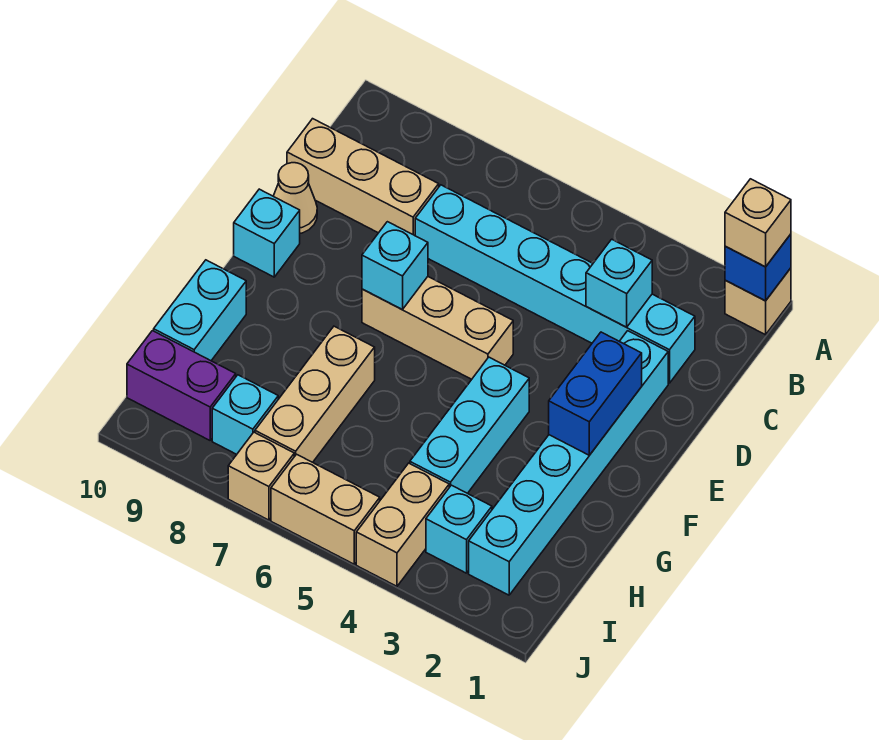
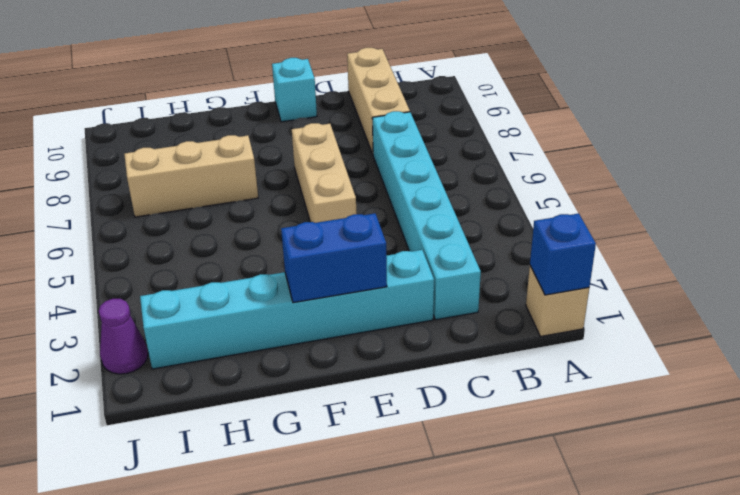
purple 1x1 cone [99,299,148,374] -> none
none -> tan 1x1 cone [273,163,317,233]
none -> cyan 1x3 brick [410,357,529,493]
none -> cyan 1x2 brick [154,260,246,361]

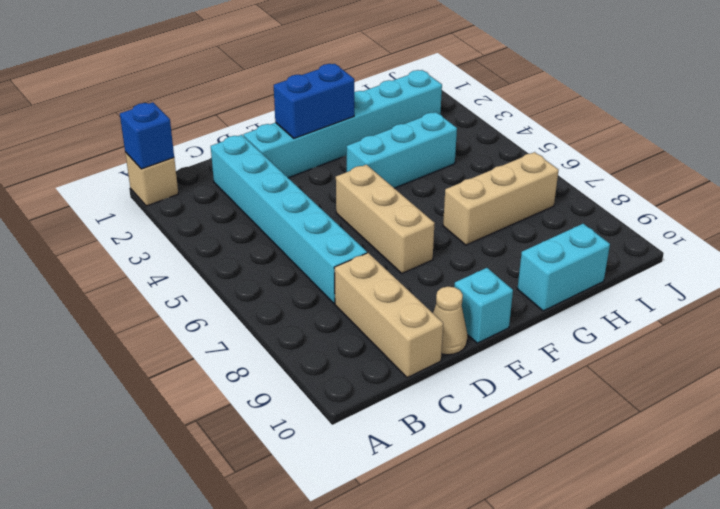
none -> cyan 1x1 brick [426,485,492,573]
none -> tan 1x2 brick [356,463,449,586]
none -> cyan 1x1 brick [212,375,278,454]

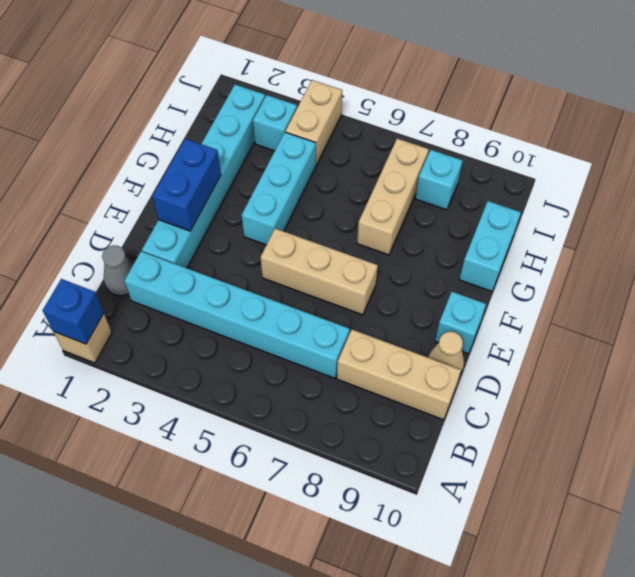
grey 1x1 cone [102,245,133,296] -> none
none -> purple 1x2 brick [127,331,236,440]
none -> tan 1x2 brick [271,454,380,564]
none -> tan 1x1 brick [228,432,294,520]

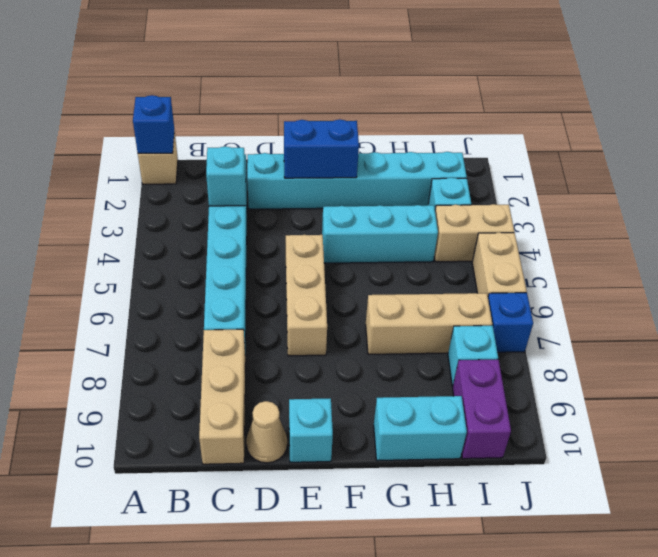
blue 1x1 brick [488,293,533,352] -> tan 1x1 brick [228,432,294,520]
none -> cyan 1x1 brick [362,222,428,310]
none -> tan 1x1 brick [725,179,791,267]

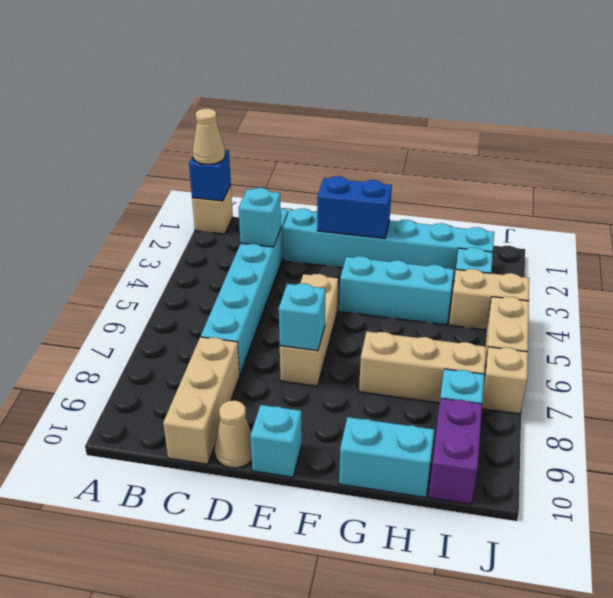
tan 1x1 cone [192,108,225,165] -> tan 1x1 brick [725,179,791,267]

